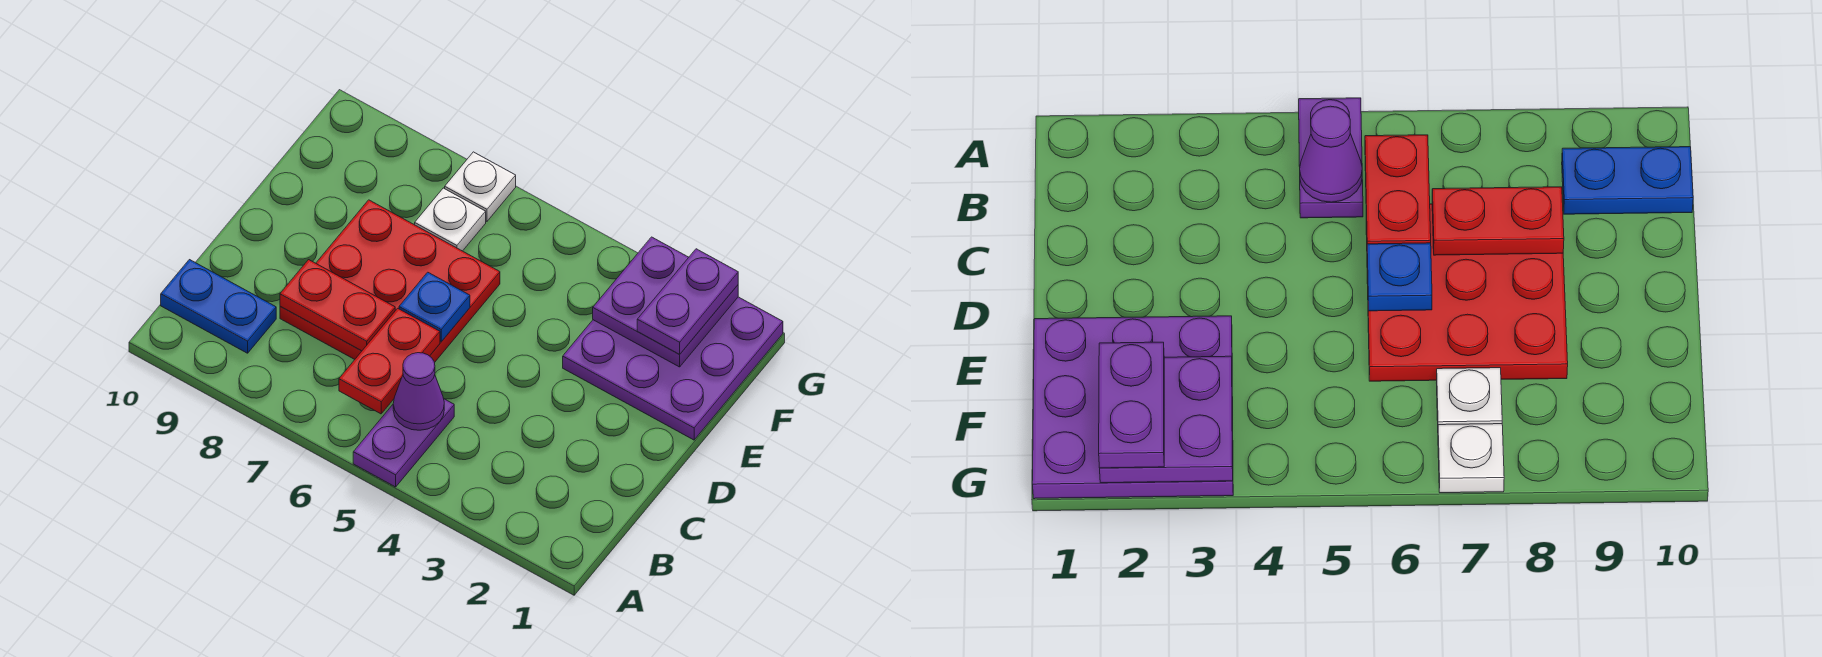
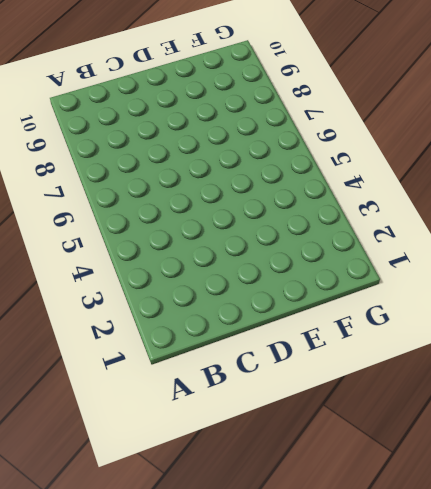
none -> purple 1x2 plate [353,399,454,487]
none -> blue 1x2 plate [161,260,276,353]
none -> red 3x3 plate [280,200,500,362]

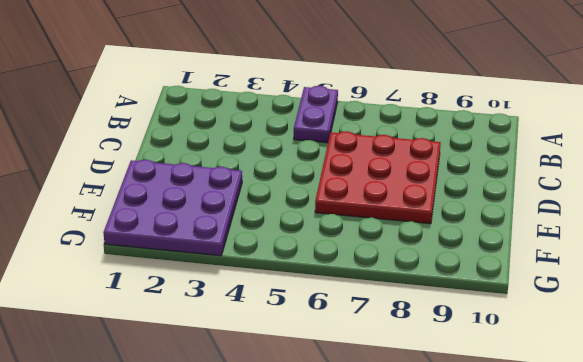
none -> blue 1x2 plate [161,260,276,353]
none -> white 1x1 plate [415,188,486,251]
none -> white 1x1 plate [445,152,516,221]

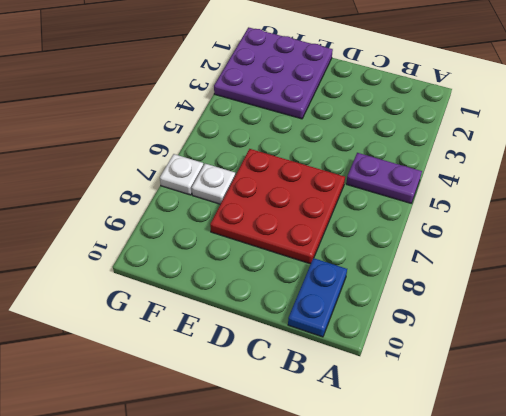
none -> purple 1x1 cone [393,353,444,430]
none -> red 1x2 plate [339,308,440,414]
none -> red 1x2 plate [280,260,395,351]

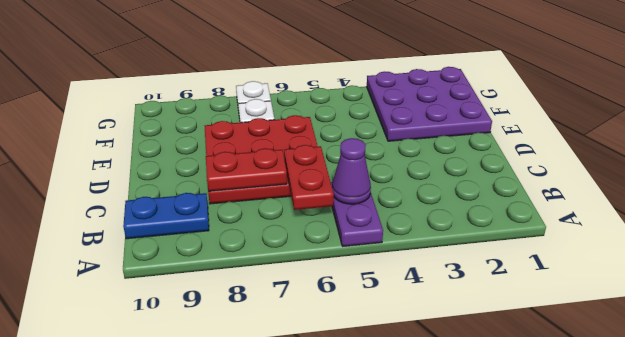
none -> blue 1x1 plate [399,272,470,342]
none -> purple 2x2 plate [593,237,738,367]
none -> purple 1x2 plate [637,249,738,354]

